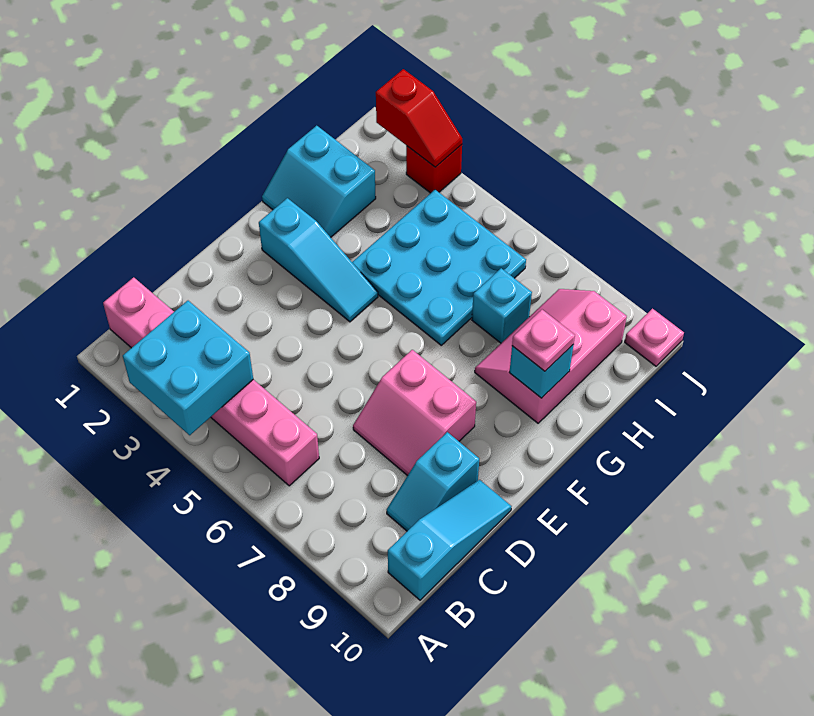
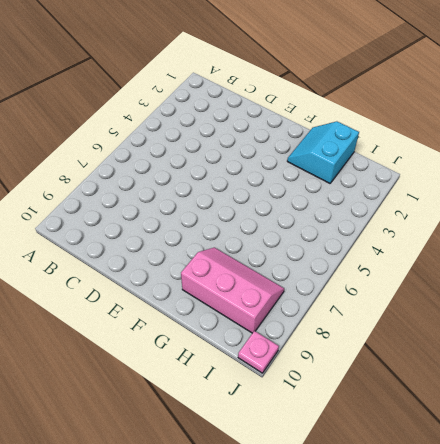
none -> pink 1x6 brick [103,277,319,486]
none -> cyan 1x3 slope [388,480,512,600]
none -> cyan 1x2 slope [387,432,479,531]

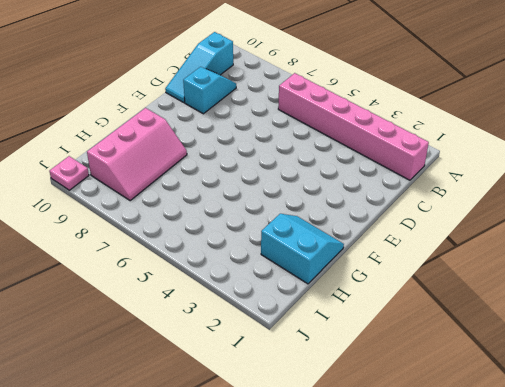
none -> pink 2x2 slope [353,350,476,476]
none -> cyan 1x3 slope [259,198,378,322]
none -> cyan 3x3 plate [352,190,526,345]

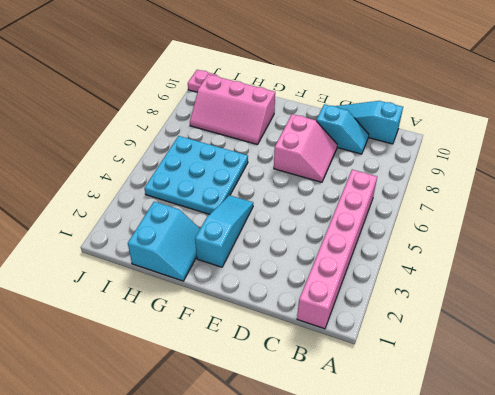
none -> cyan 1x1 brick [472,268,532,343]
none -> red 1x1 brick [406,145,462,193]
none -> cyan 2x2 brick [123,301,253,435]

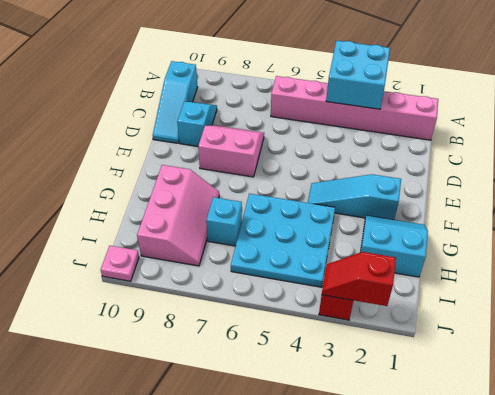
none -> cyan 1x1 brick [509,344,574,398]
none -> pink 1x1 plate [512,310,575,371]

